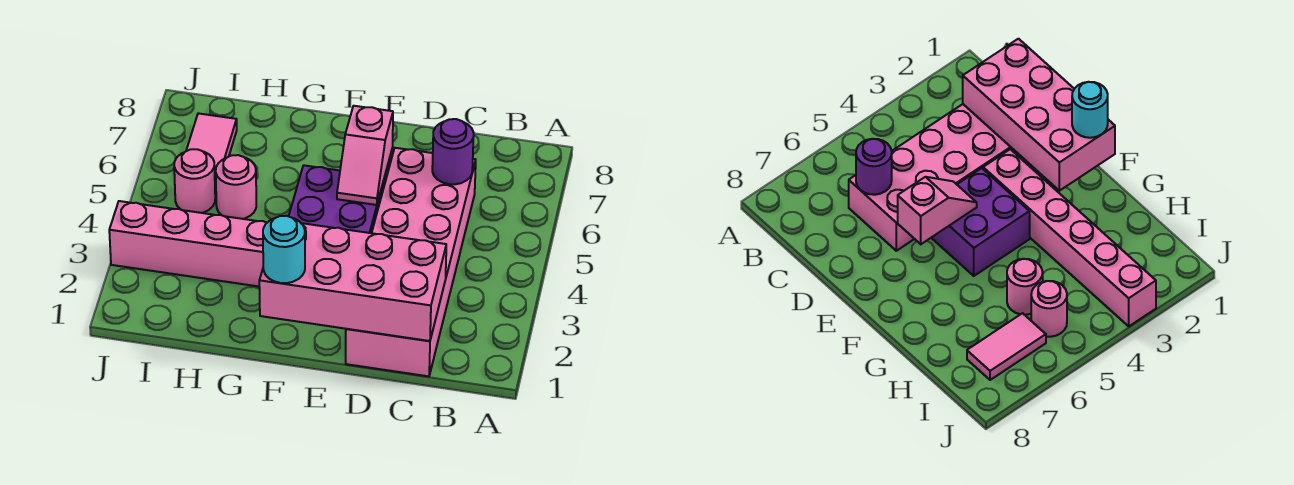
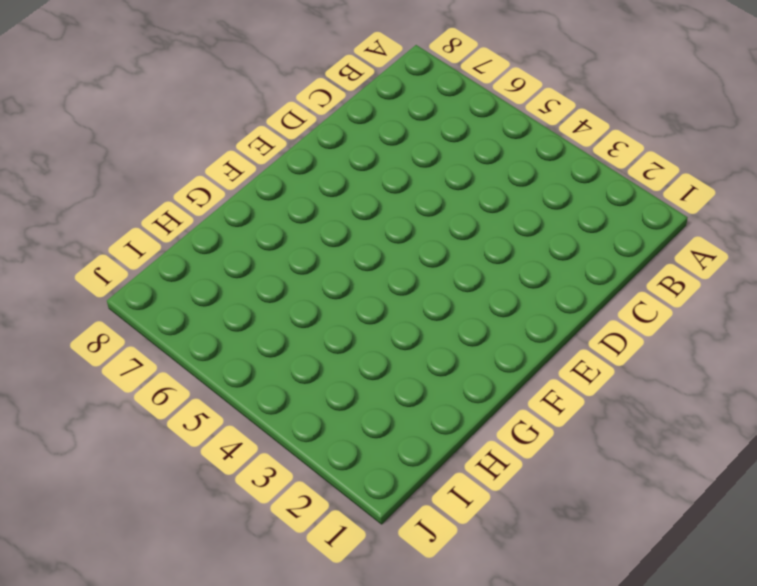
none -> pink 2x6 brick [346,148,476,376]
none -> pink 1x6 brick [109,201,267,286]

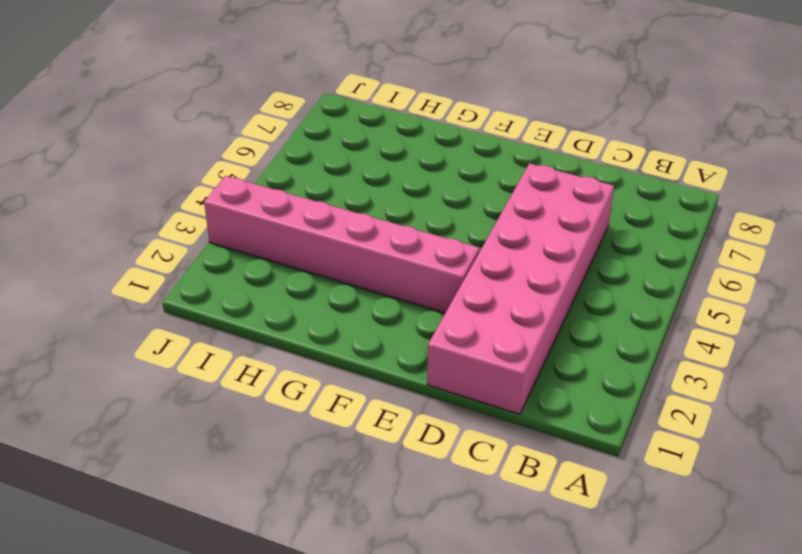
none -> purple 2x2 brick [289,165,385,233]
none -> pink 1x1 round brick [216,155,256,219]

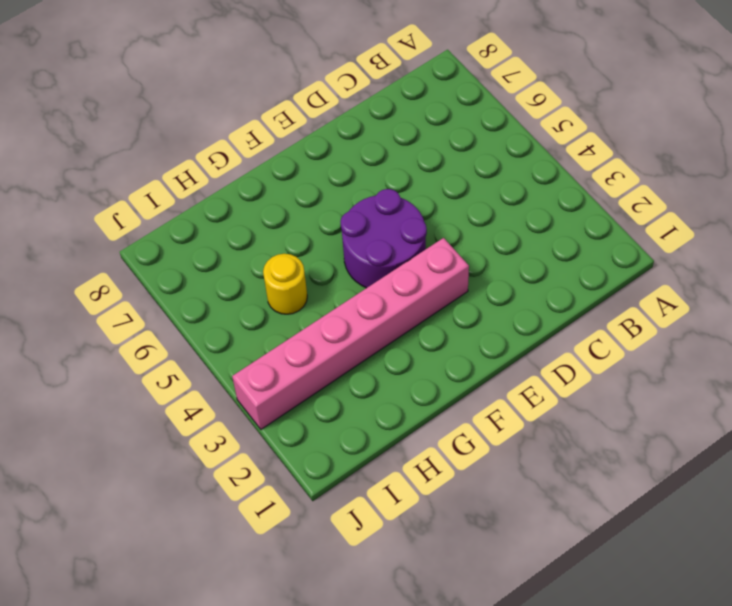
purple 2x2 round brick [340,189,427,288] -> purple 2x2 brick [289,165,385,233]
yellow 1x1 round brick [263,254,307,314] -> pink 1x1 round brick [216,155,256,219]
none -> pink 2x6 brick [346,148,476,376]
none -> pink 1x1 round brick [174,149,215,213]

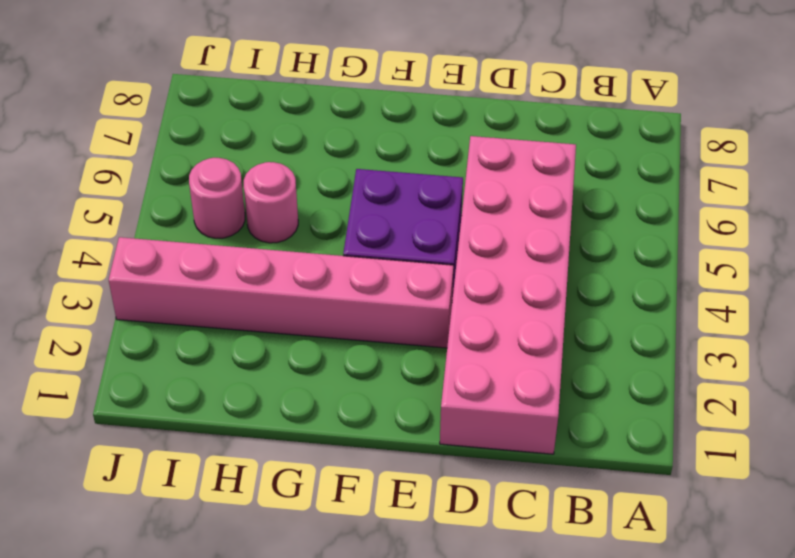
none -> pink 1x2 tile [186,113,237,186]
none -> pink 2x4 brick [259,223,446,341]

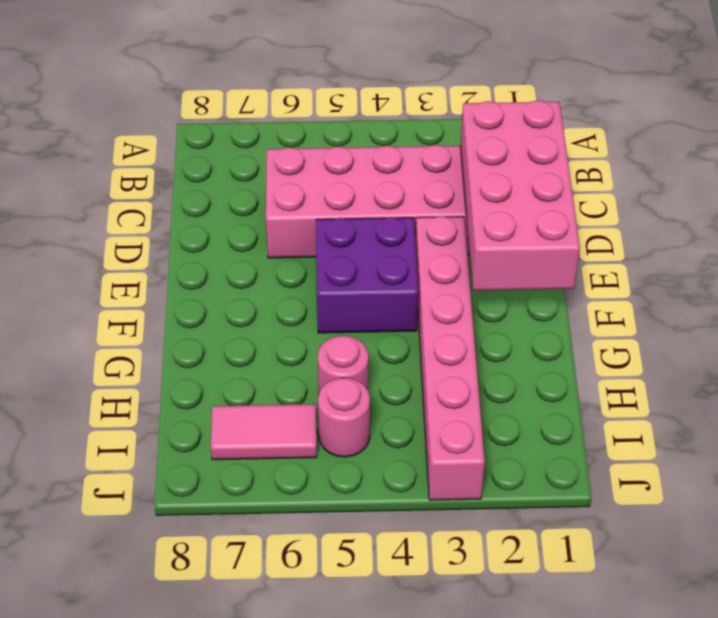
none -> purple 1x1 round brick [432,119,474,184]
none -> pink 1x2 slope [337,106,393,205]

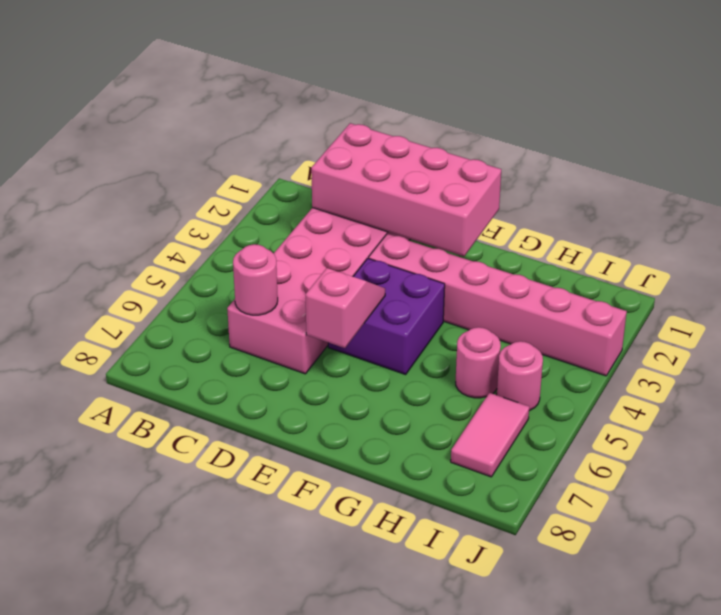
pink 1x1 round brick [233,244,278,315] -> purple 1x1 round brick [432,119,474,184]
none -> cyan 1x1 round brick [263,216,305,283]

